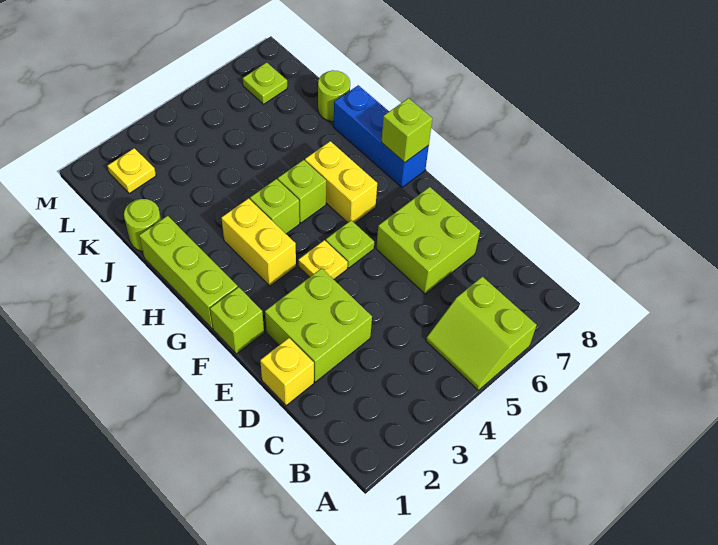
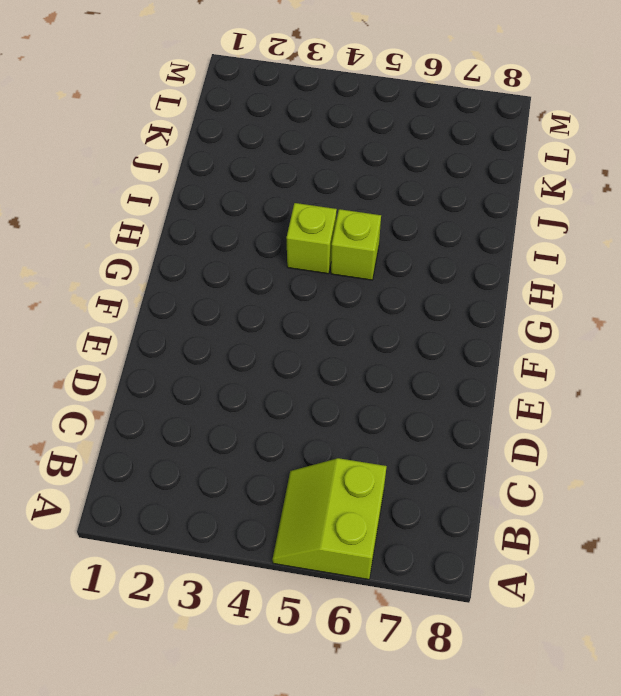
none -> yellow 1x1 brick [260,338,314,406]
none -> lime 2x2 brick [265,268,372,382]
none -> lime 2x2 brick [376,187,480,294]

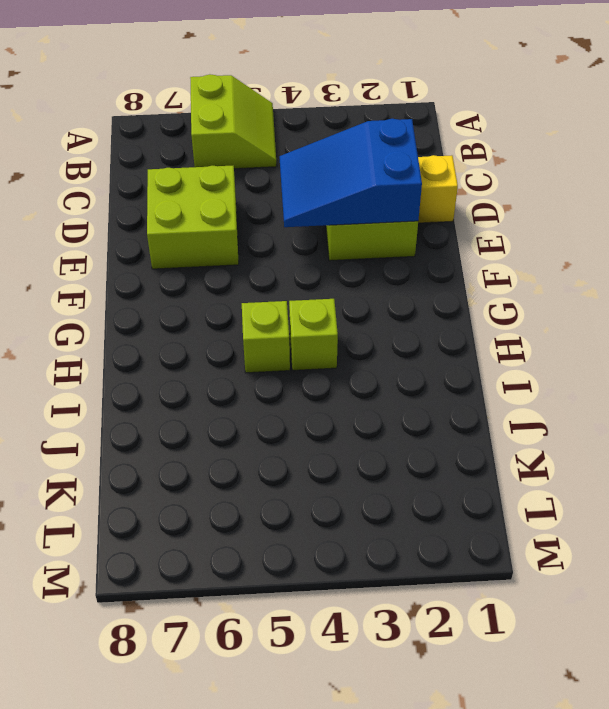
blue 2x3 slope [280,119,422,227] -> none
none -> lime 1x1 brick [210,287,264,354]
none -> yellow 1x1 plate [298,240,348,279]
none -> lime 1x1 plate [326,220,374,268]

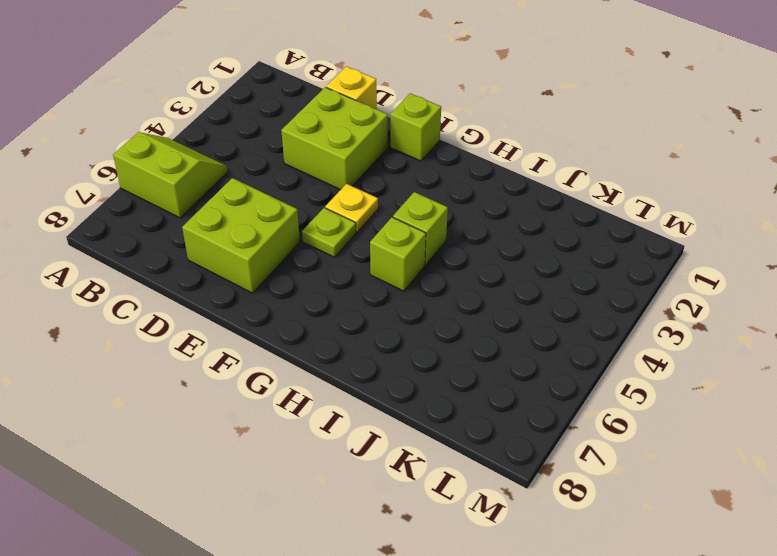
none -> lime 1x3 brick [139,216,238,329]
none -> yellow 1x2 brick [222,198,296,286]
none -> yellow 1x2 brick [305,141,377,223]

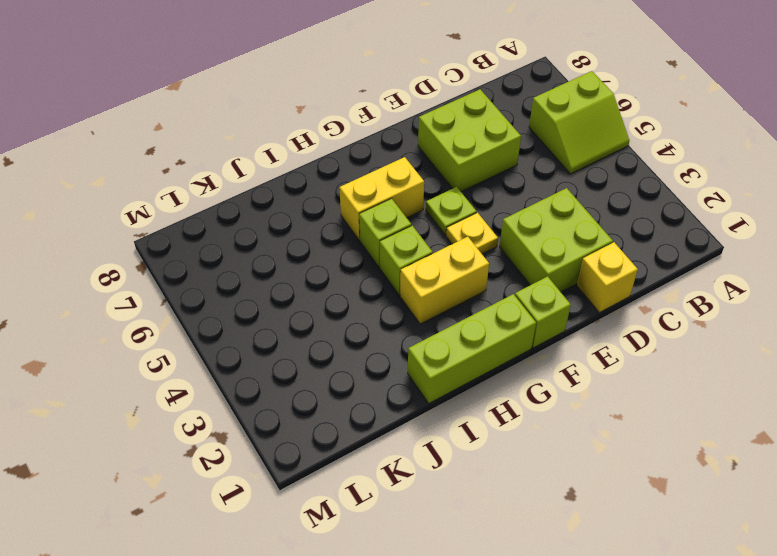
none -> blue 1x3 brick [334,85,429,187]
none -> lime 1x1 round brick [124,199,161,251]
none -> lime 1x1 round brick [318,70,350,121]

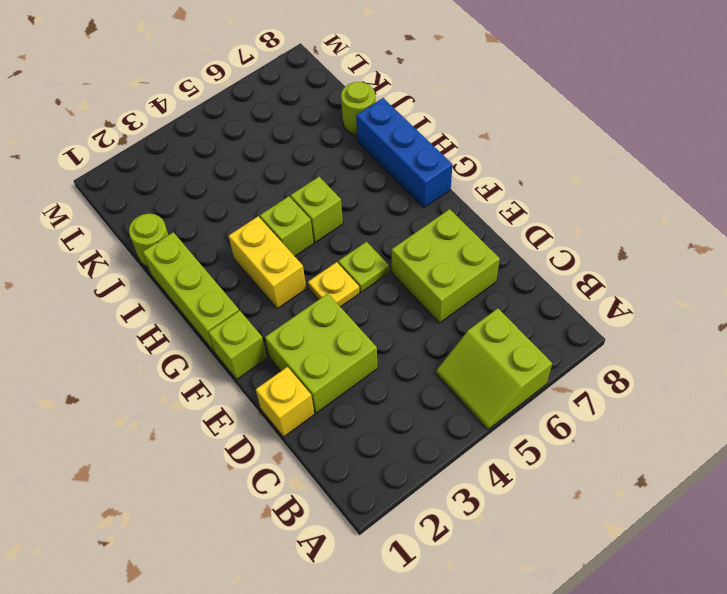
none -> yellow 1x2 brick [305,141,377,223]
none -> yellow 1x1 plate [107,148,156,194]
none -> lime 1x1 plate [243,62,287,104]

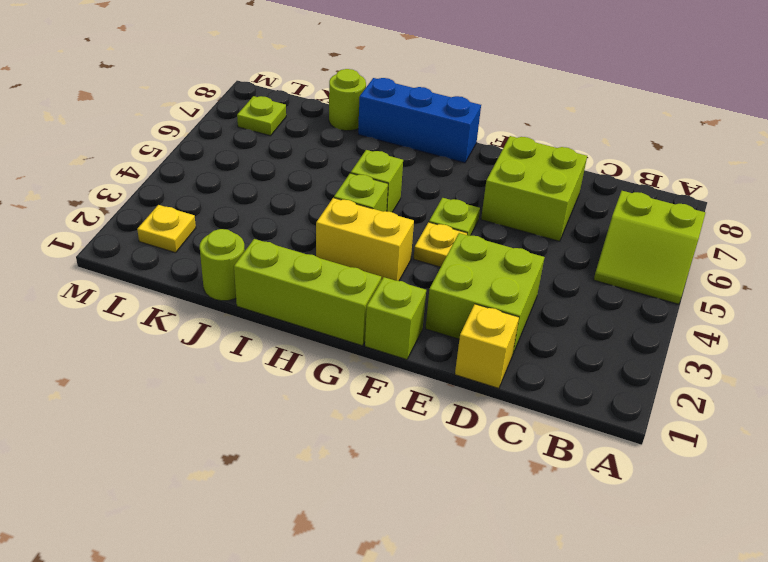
none -> yellow 1x2 brick [305,141,377,223]
none -> lime 1x1 brick [381,98,432,163]

